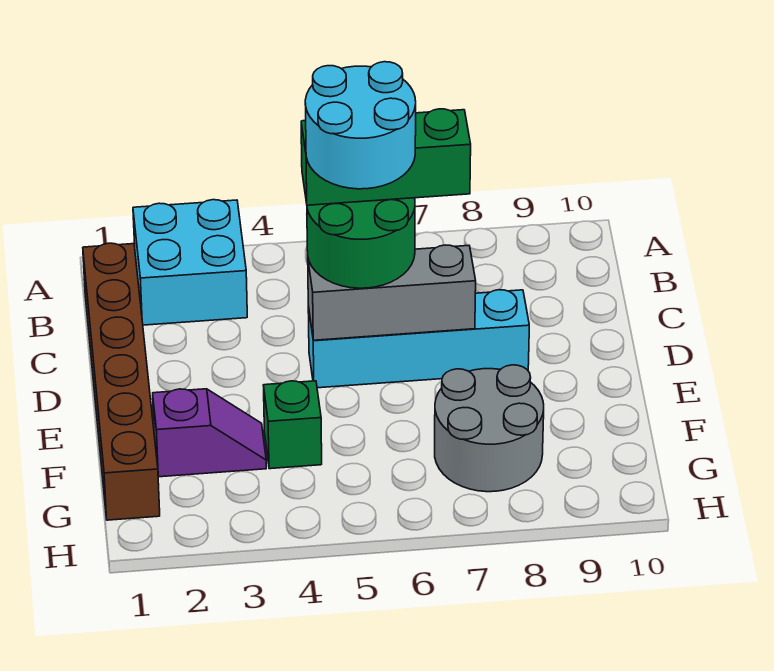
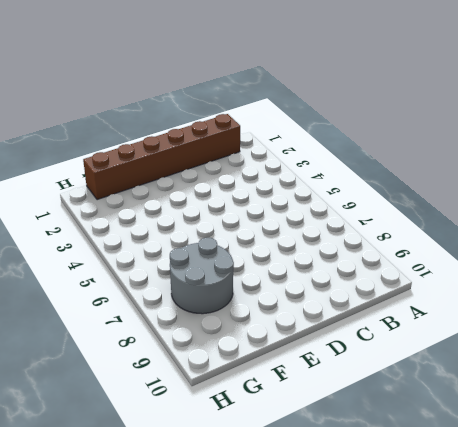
none -> cyan 2x2 brick [133,200,247,325]
none -> cyan 1x4 brick [308,290,529,388]

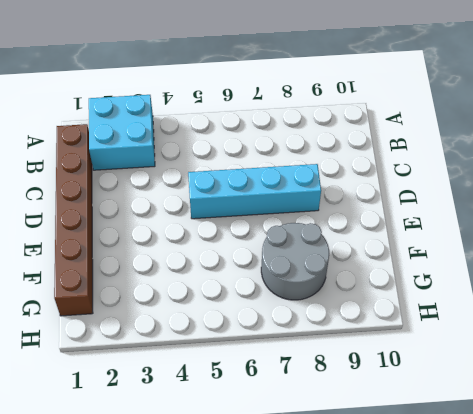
none -> purple 1x2 slope [153,389,266,477]
none -> green 1x1 brick [263,381,322,469]

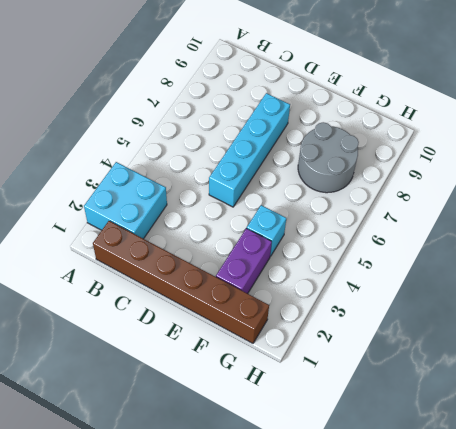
purple 1x2 brick [216,228,272,294] -> purple 1x2 slope [153,389,266,477]
cyan 1x1 brick [247,205,286,256] -> green 1x1 brick [263,381,322,469]
none -> grey 1x3 brick [308,245,476,340]
none -> green 2x2 round brick [307,198,415,288]

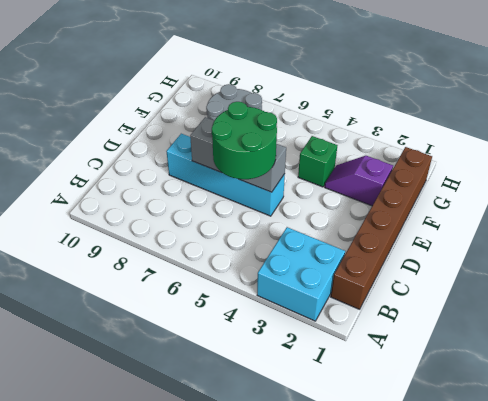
none -> green 1x3 brick [301,109,471,205]
none -> cyan 2x2 round brick [305,62,416,189]

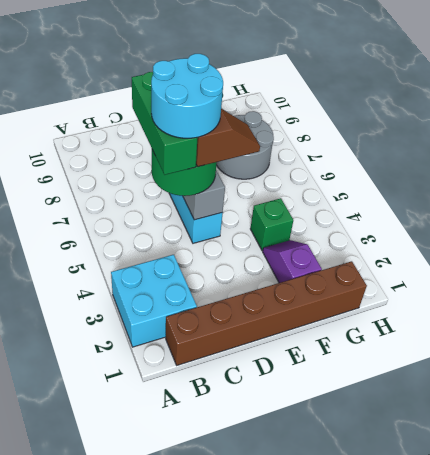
brown 1x2 slope [196,109,260,167] -> none

